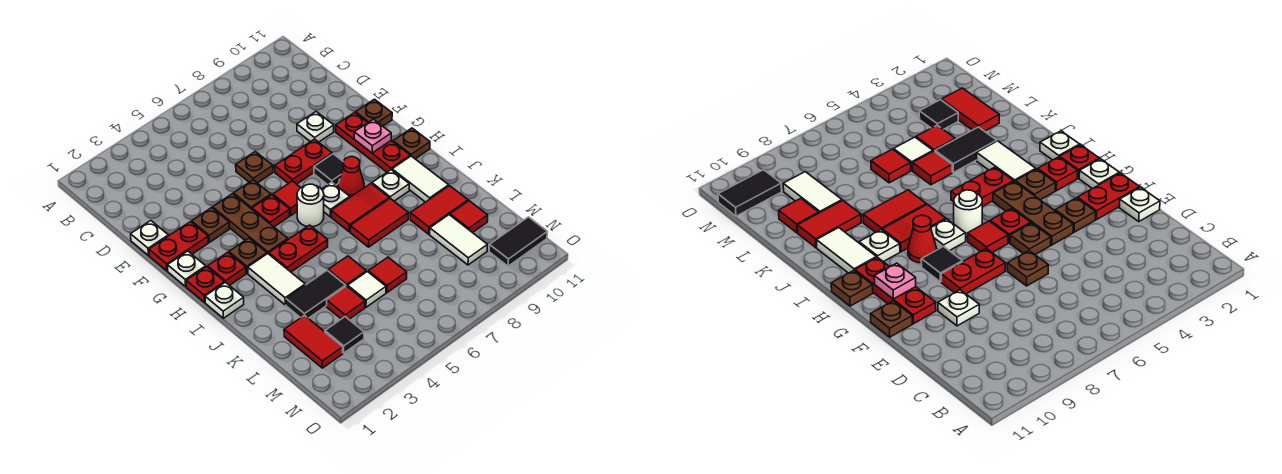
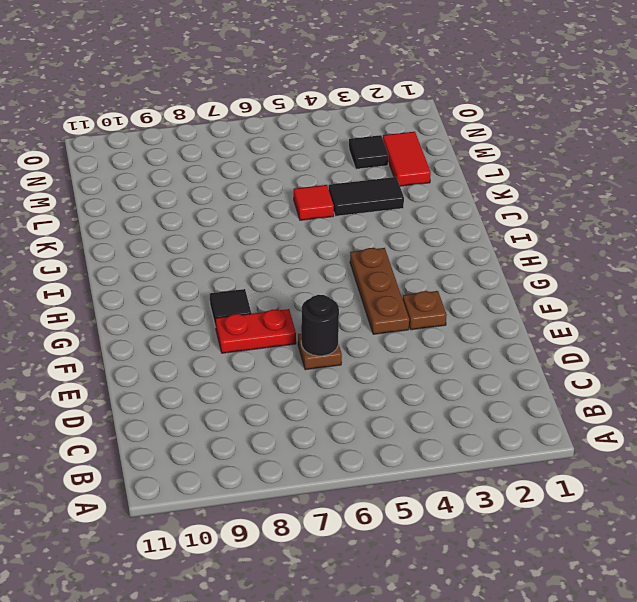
black 1x1 round brick [301,295,339,356] -> none
none -> white 1x1 plate [131,221,168,255]
none -> white 1x1 plate [297,112,334,142]
none -> red 1x2 plate [149,222,208,271]
none -> brown 1x1 plate [233,180,271,209]

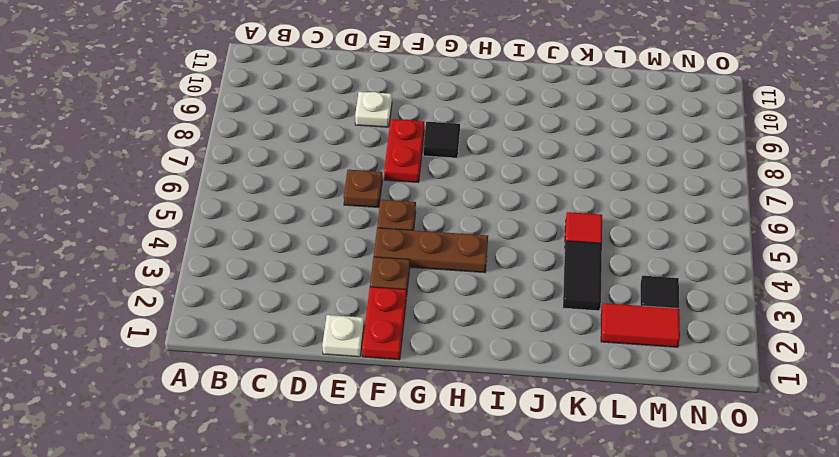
none -> red 1x3 plate [336,113,410,172]
none -> brown 1x1 plate [356,99,392,126]
none -> white 1x1 plate [168,251,206,286]
none -> red 1x1 plate [252,195,290,227]

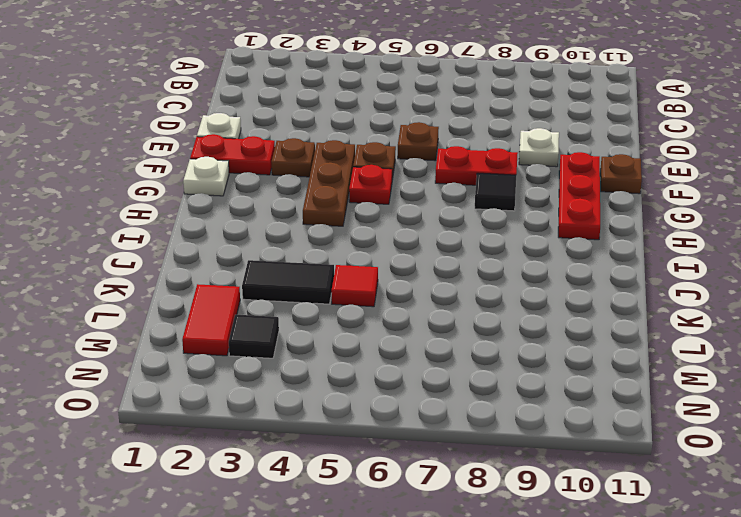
none -> red 1x1 tile [273,181,301,215]
none -> red 1x1 plate [186,267,225,302]
none -> red 1x1 plate [208,252,246,286]
none -> brown 1x1 plate [229,238,267,273]

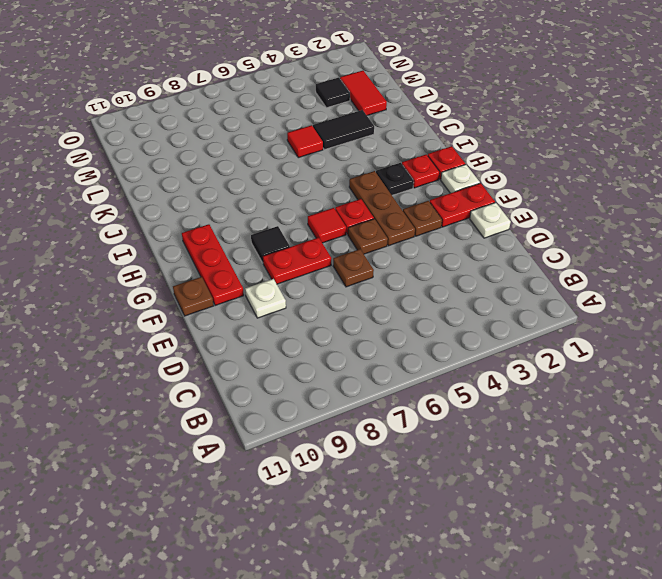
black 1x1 plate [376,163,414,195] -> brown 1x1 plate [229,238,267,273]
none -> white 1x1 round brick [297,184,324,227]
none -> white 1x1 plate [322,182,350,217]
none -> red 1x1 cone [338,157,364,197]
none -> brown 1x1 plate [393,128,430,159]

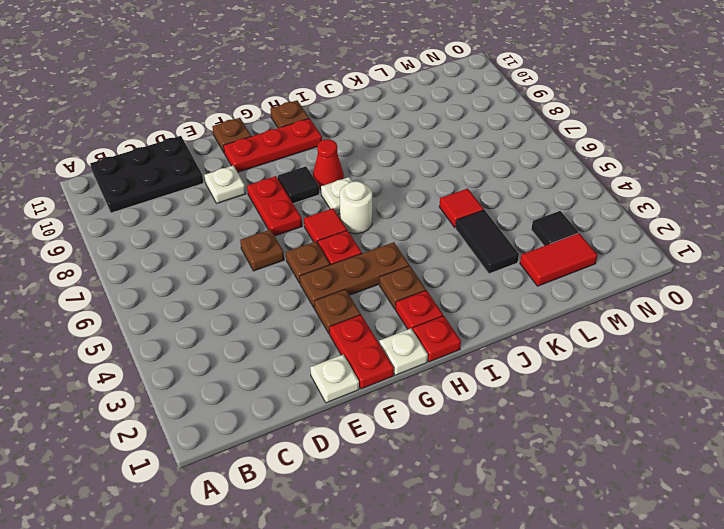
black 2x3 plate [90,136,204,213] -> none
none -> white 1x1 plate [205,282,244,318]
none -> white 1x2 tile [248,254,305,305]
none -> red 1x2 plate [269,225,328,272]
none -> red 1x2 tile [331,184,389,232]

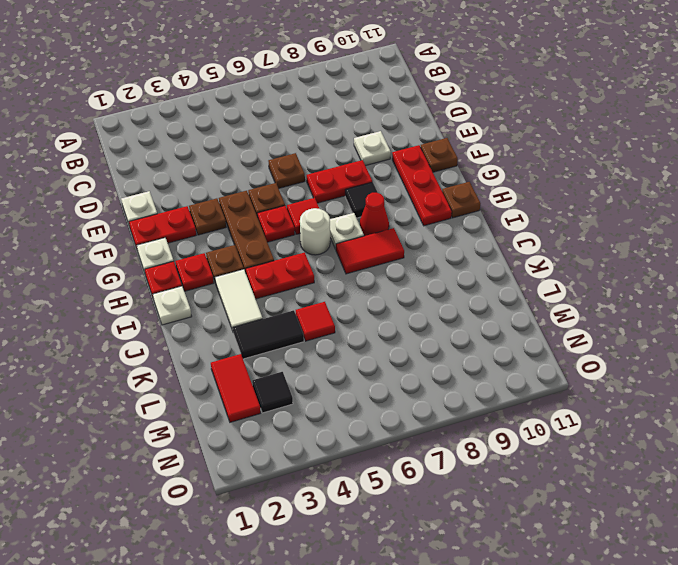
none -> white 1x1 plate [372,170,409,201]
none -> white 1x2 tile [392,156,449,202]
none -> red 1x2 tile [350,198,408,247]
none -> red 1x2 tile [410,186,468,234]

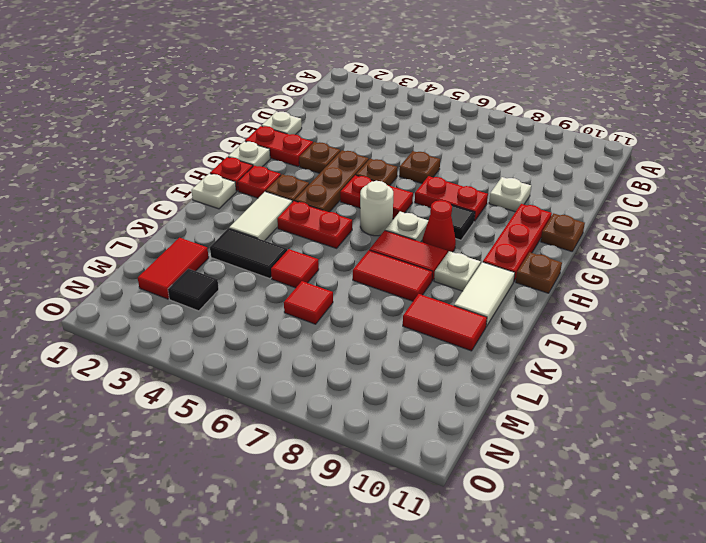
none -> red 1x1 tile [327,286,365,319]
none -> white 1x1 tile [348,272,386,307]
none -> white 1x2 tile [430,215,488,265]
none -> red 1x1 tile [450,201,488,233]

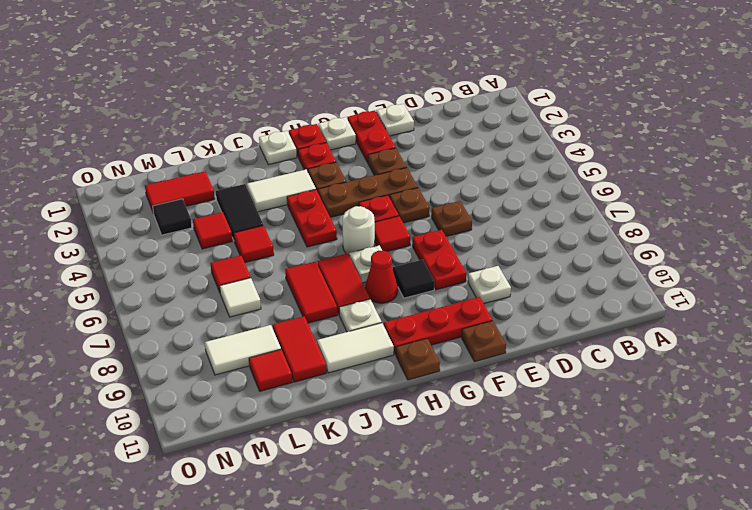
white 1x1 tile [220,278,261,317] -> white 1x1 tile moved to [348,272,386,307]
none -> black 1x2 tile [489,217,547,266]
none -> pink 1x1 plate [354,119,391,153]

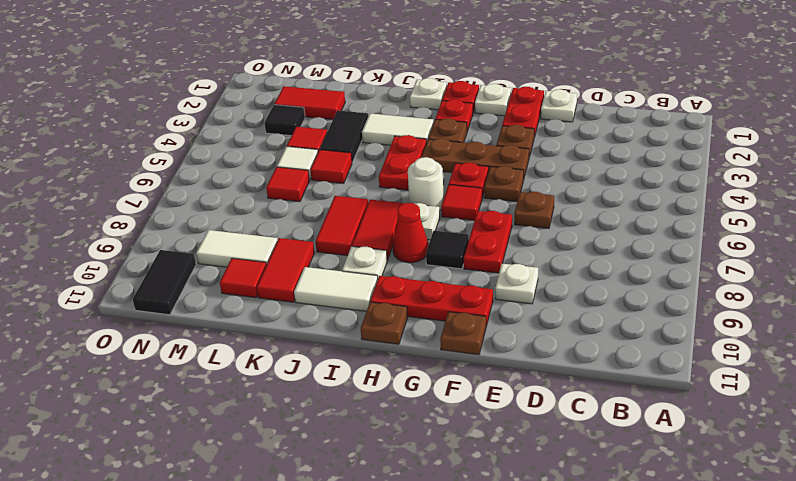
none -> pink 1x1 plate [354,119,391,153]

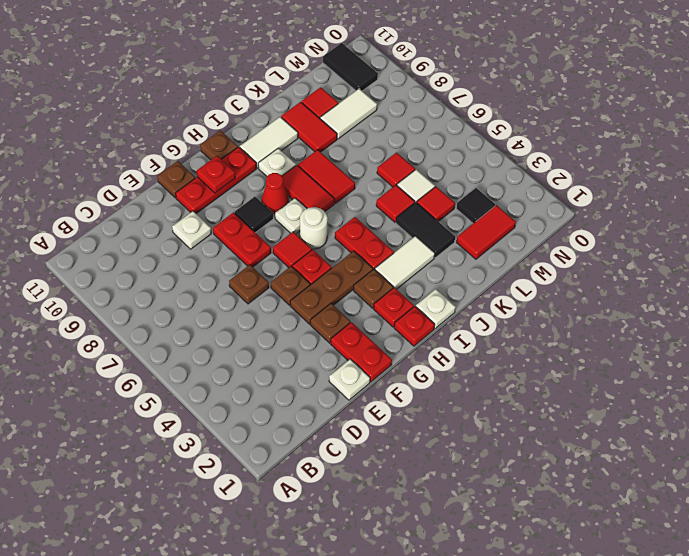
red 1x1 plate [197,156,235,193] -> pink 1x1 plate [354,119,391,153]
none -> white 1x1 plate [168,251,206,286]

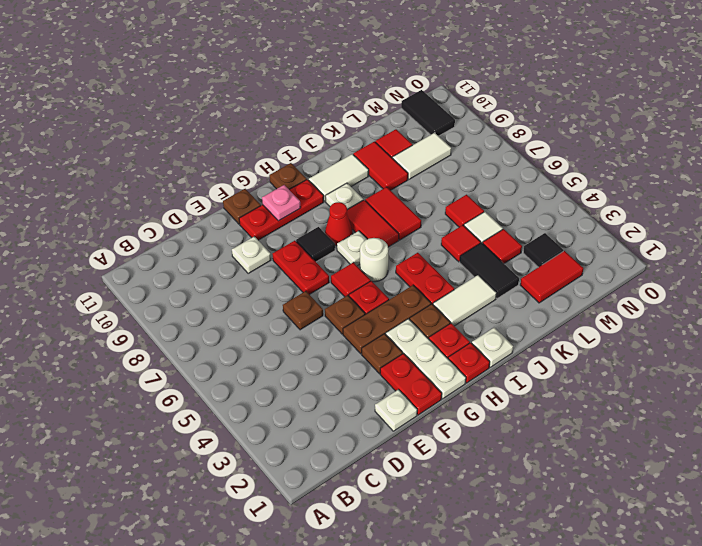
white 1x3 plate [386,319,466,399] -> white 1x1 plate [168,251,206,286]

